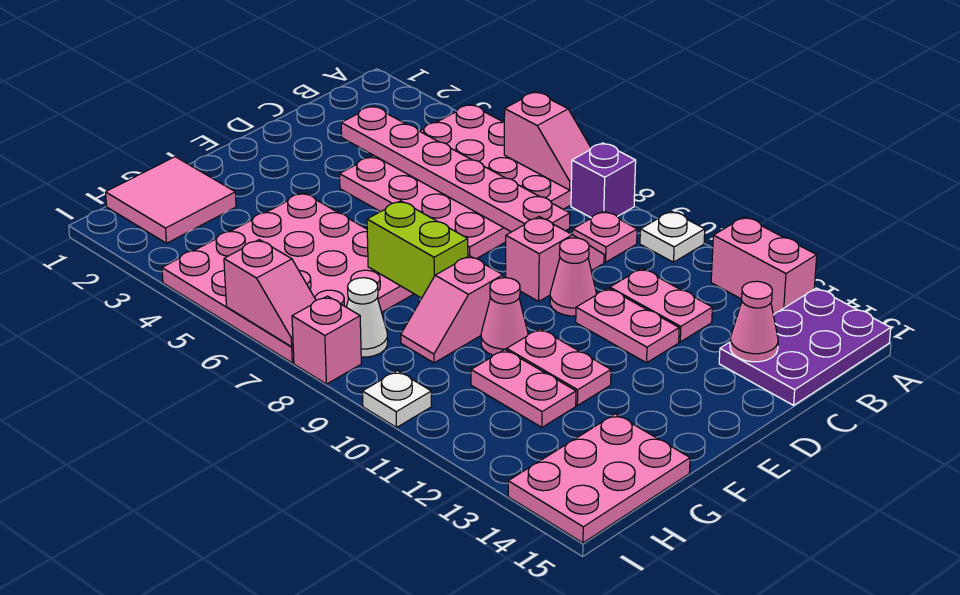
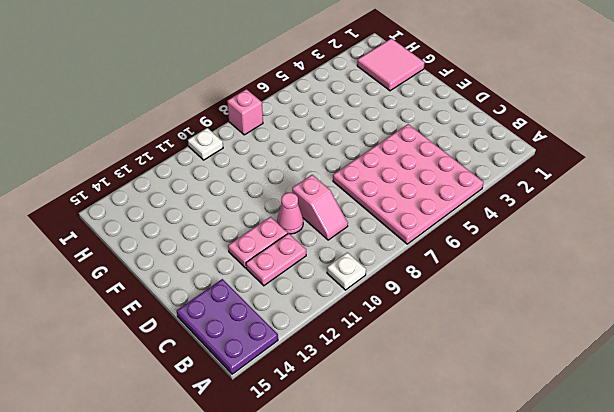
none -> purple 1x1 brick [571,143,636,218]
none -> pink 1x2 brick [711,217,817,315]
none -> pink 1x1 plate [573,211,637,262]

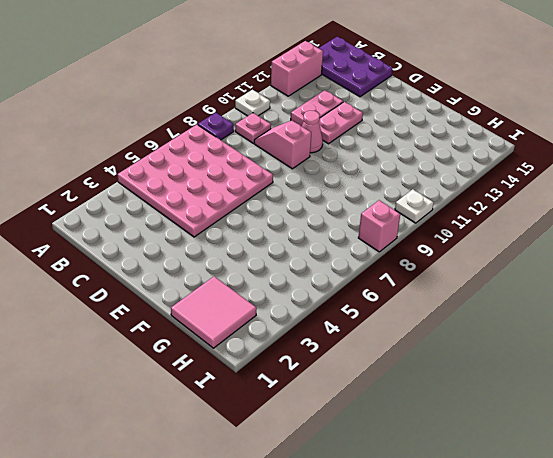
purple 1x1 plate [198,113,234,140] -> purple 1x1 brick [571,143,636,218]
none -> pink 4x4 plate [162,193,414,363]
none -> pink 1x2 slope [401,256,503,363]
none -> pink 1x1 cone [481,278,528,355]

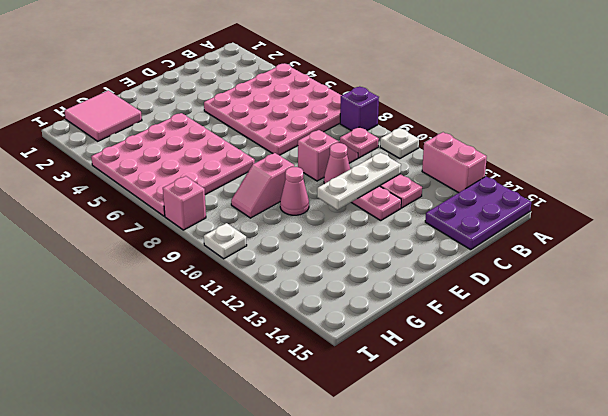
white 1x3 plate [317,153,401,210] -> none
none -> pink 1x2 plate [507,329,611,405]
none -> pink 1x2 plate [471,350,576,427]
none -> pink 2x3 plate [508,414,690,543]

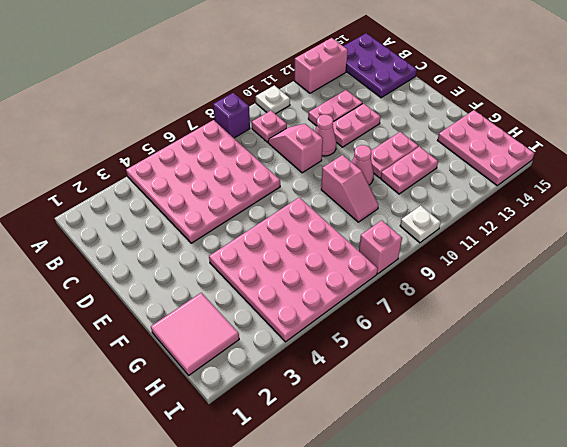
none -> white 1x1 cone [347,278,388,357]
none -> pink 1x2 slope [504,92,591,190]
none -> pink 1x6 plate [341,106,570,232]

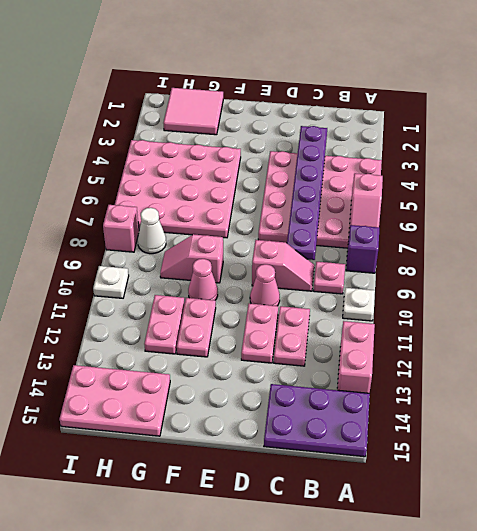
purple 1x6 plate [287,126,327,260] -> pink 1x6 plate [341,106,570,232]
none -> pink 1x1 cone [730,281,778,362]
none -> lime 1x2 brick [367,201,468,298]
none -> pink 1x2 slope [224,240,316,347]

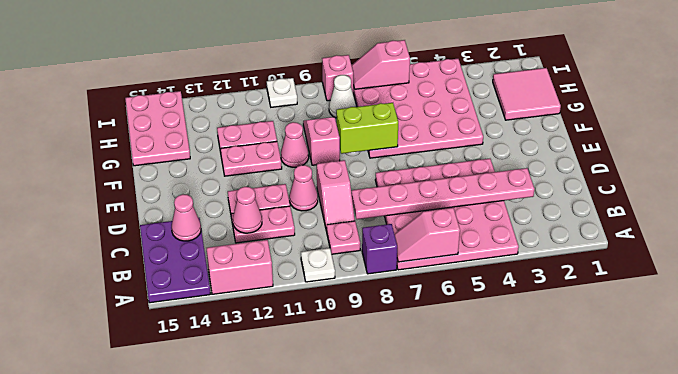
pink 1x1 cone [233,187,262,233] -> none

